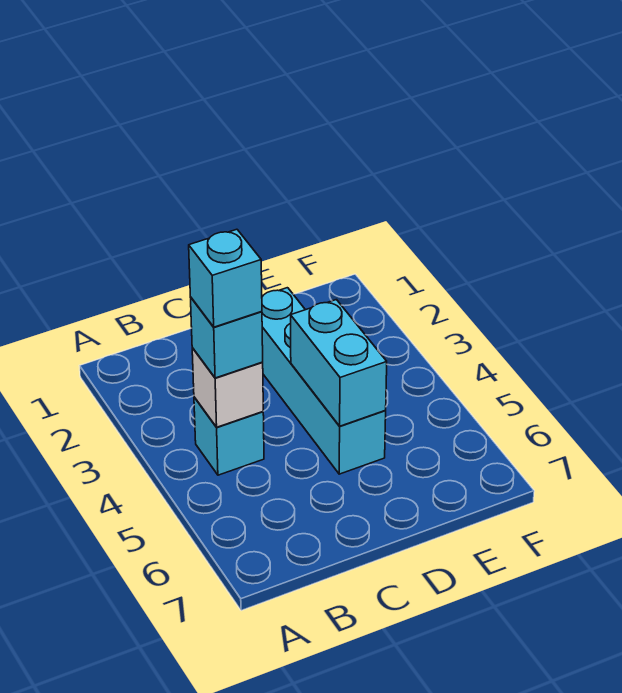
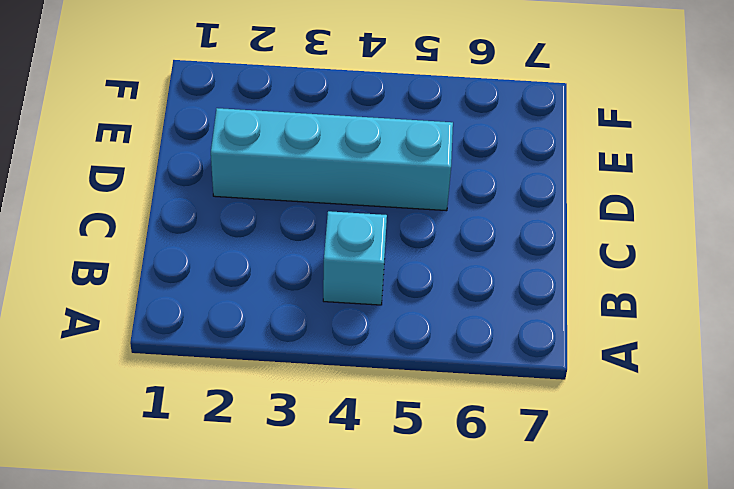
none -> white 1x1 brick [192,348,263,427]
none -> cyan 1x2 brick [291,300,387,426]

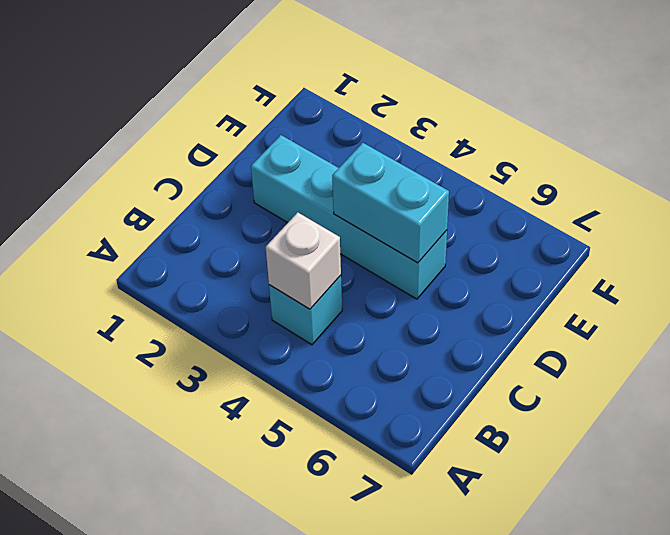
none -> cyan 1x1 brick [190,297,263,378]
none -> cyan 1x1 brick [189,229,262,327]

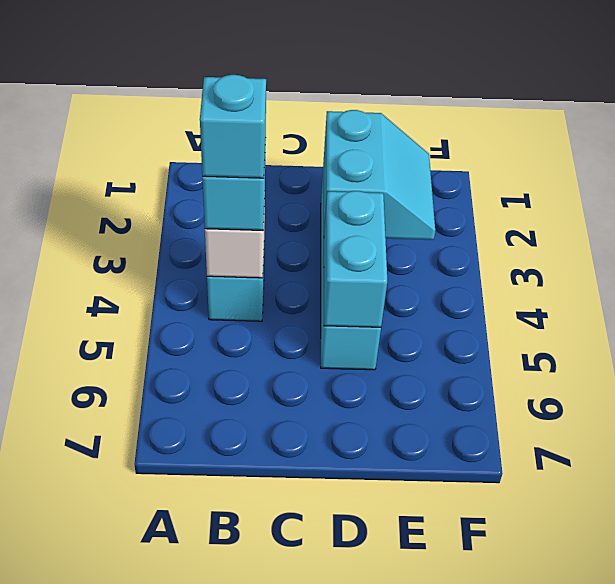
cyan 2x2 slope [324,110,435,240] -> none

